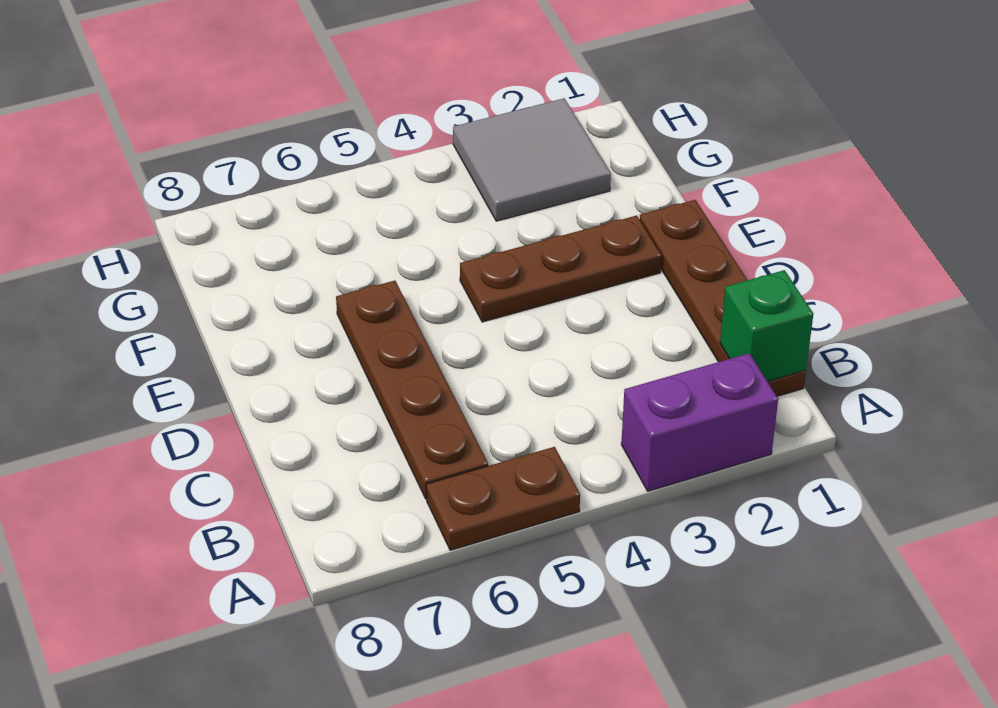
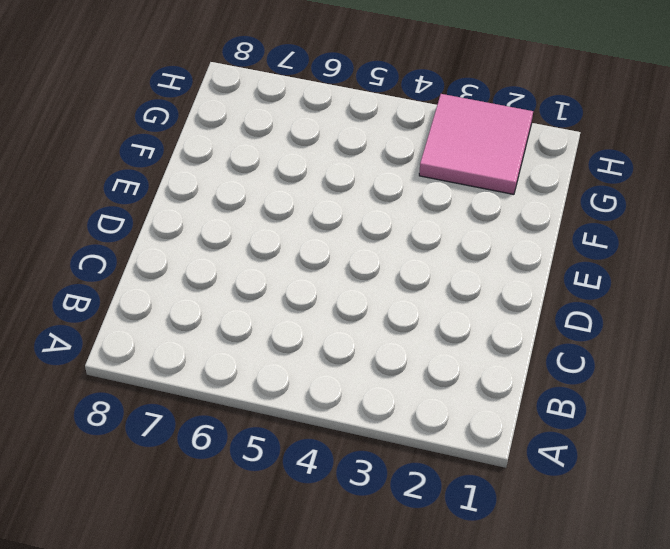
pink 2x2 tile [419,94,533,194] -> grey 2x2 tile [453,98,611,221]
none -> purple 1x2 brick [621,353,778,491]
none -> brown 1x2 plate [426,447,580,550]

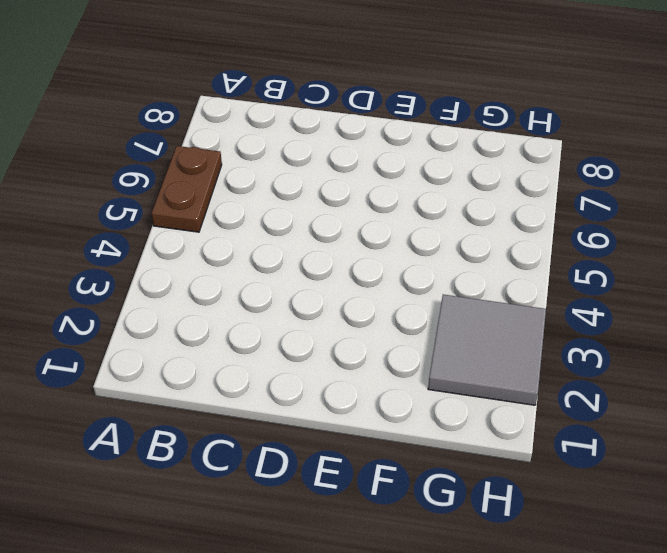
none -> purple 1x2 brick [621,353,778,491]
none -> brown 1x4 plate [640,200,806,396]

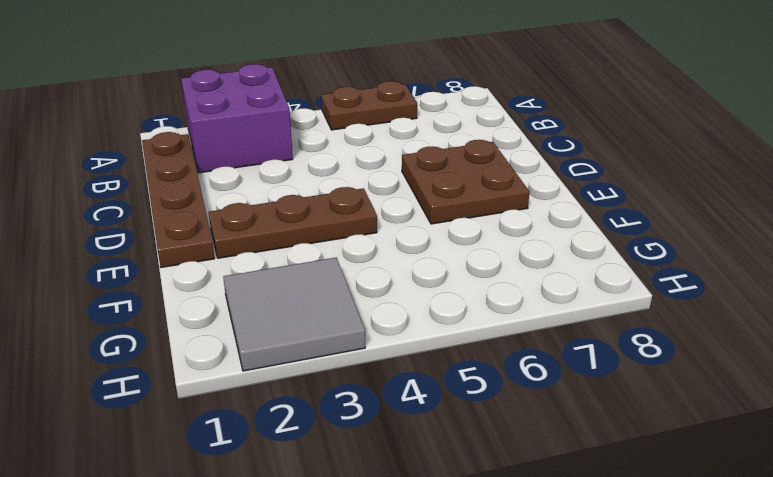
purple 2x2 brick [181,64,293,173] -> purple 1x2 brick [621,353,778,491]
brown 2x2 plate [402,140,529,224] -> brown 1x4 plate [336,281,488,499]
none -> green 1x1 brick [720,270,813,381]

